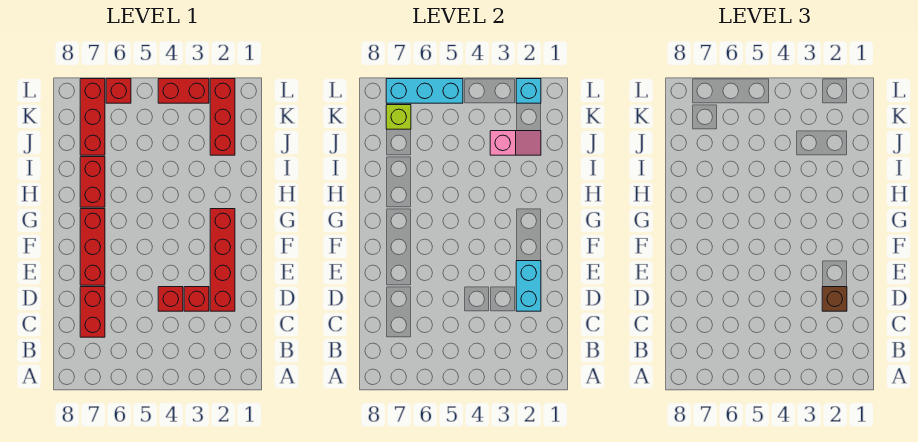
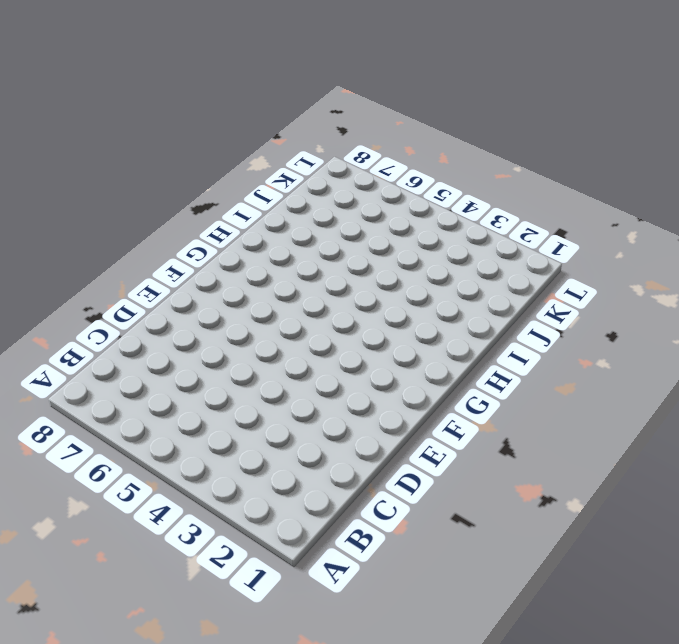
none -> red 1x2 brick [80,287,105,337]
none -> red 1x4 brick [210,209,235,311]
none -> red 1x1 brick [184,287,209,311]

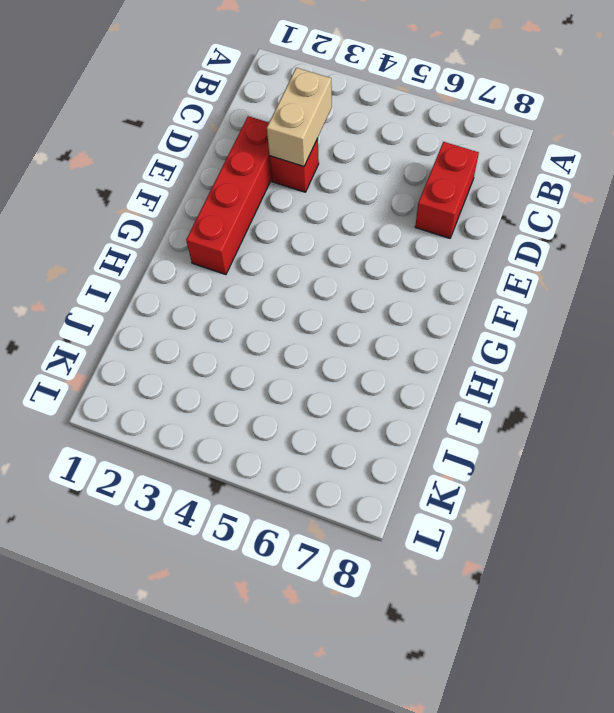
tan 1x2 brick [267,68,332,166] -> none
none -> red 1x1 brick [158,287,183,311]
none -> red 1x3 brick [80,209,105,285]
none -> red 1x2 brick [80,157,105,207]

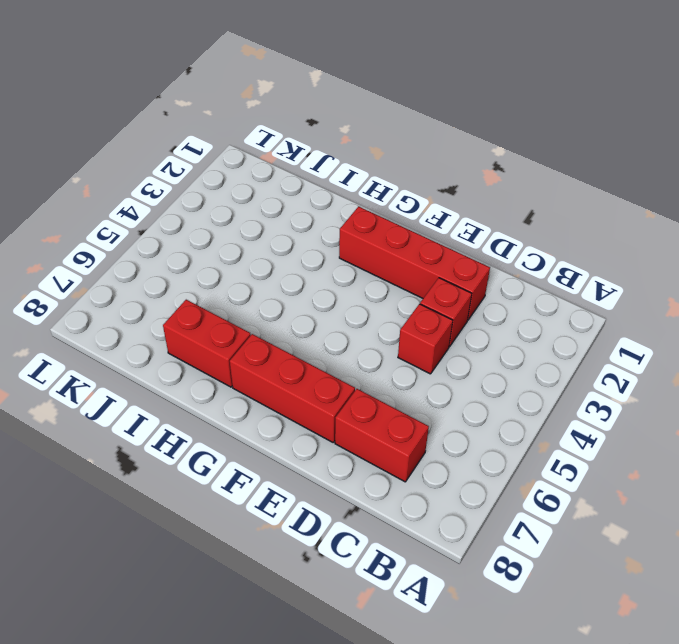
none -> red 1x3 brick [210,79,235,155]
none -> red 1x3 brick [80,79,105,155]
none -> red 1x2 brick [158,79,209,103]

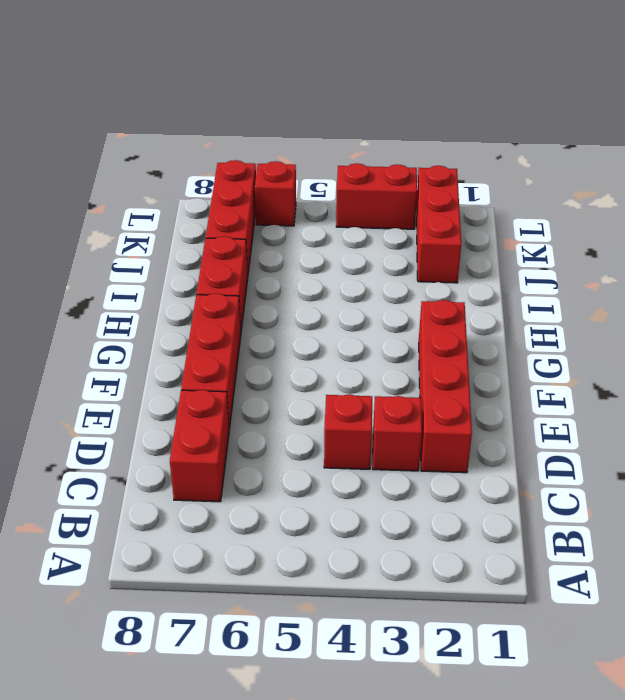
none -> cyan 1x2 brick [516,261,541,311]
none -> pink 1x2 slope [490,131,541,155]
none -> lime 1x1 brick [386,105,411,129]

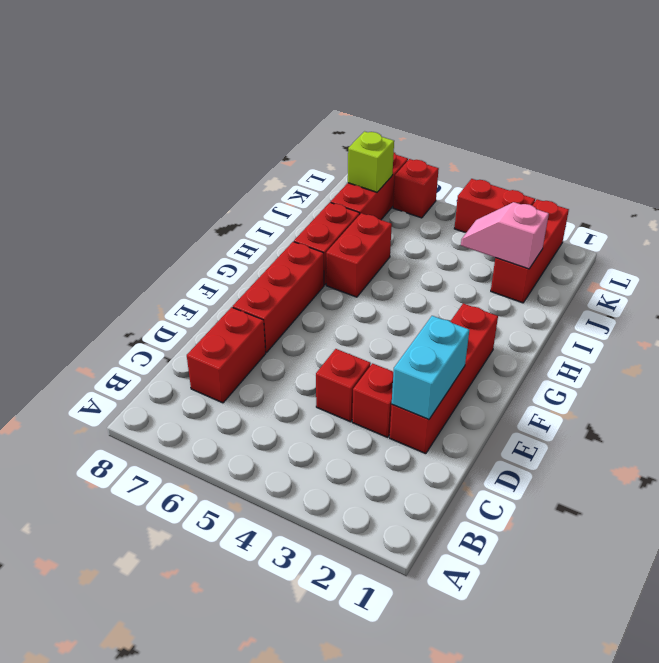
red 1x2 brick [326,213,392,297] -> none
pink 1x2 slope [461,202,549,269] -> pink 1x2 slope turned to [490,131,541,155]
none -> cyan 1x1 brick [516,79,541,103]
none -> cyan 1x3 brick [386,79,463,103]
none -> brown 1x1 brick [822,287,847,311]

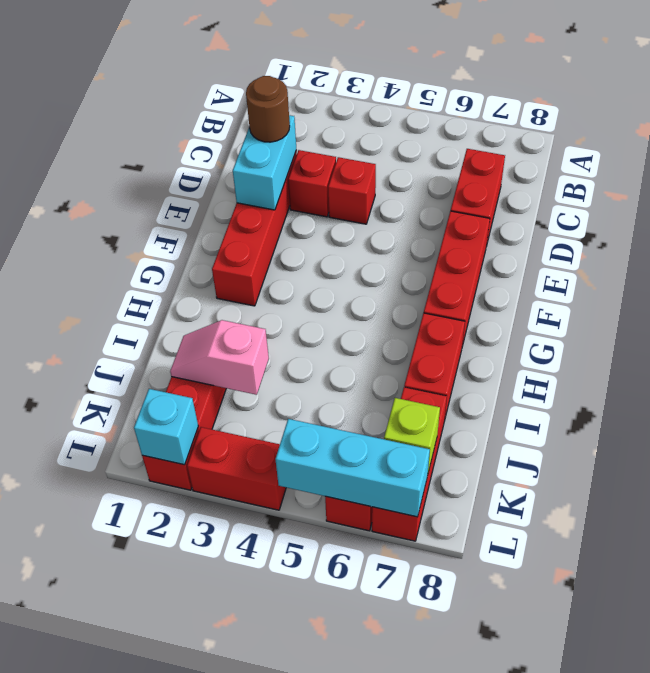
brown 1x1 round brick [246,76,290,142] -> brown 1x1 brick [822,287,847,311]

